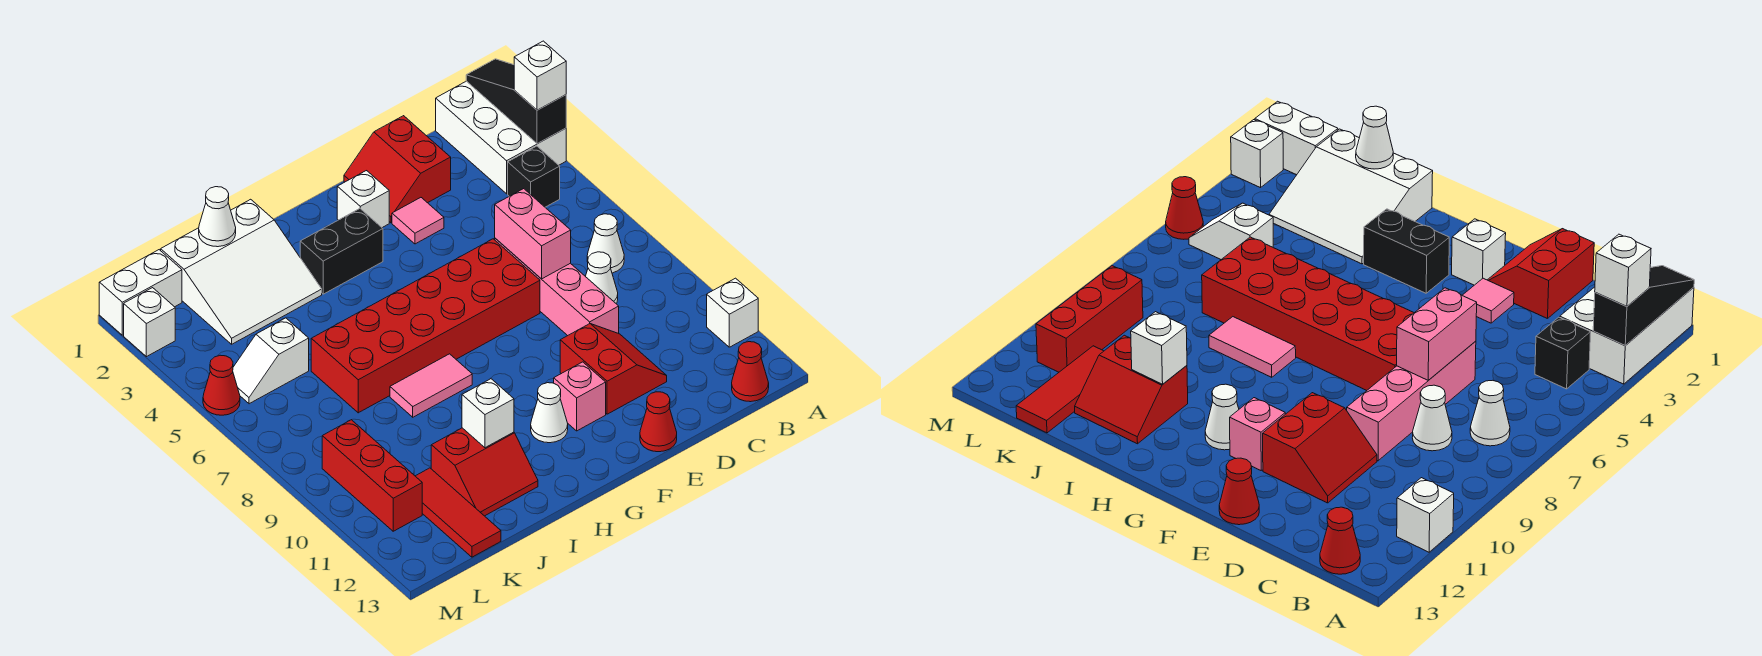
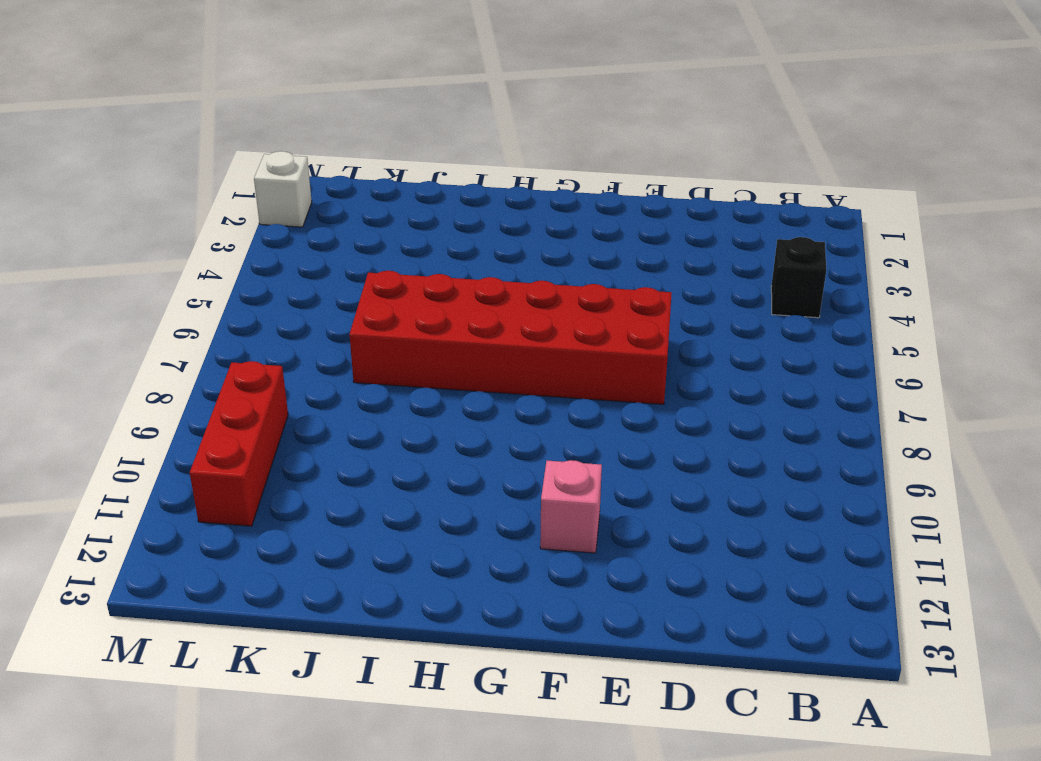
none -> white 2x3 brick [436,81,566,194]
none -> white 1x1 brick [707,278,758,347]
none -> white 1x1 cone [587,214,624,273]
none -> red 1x1 cone [732,342,769,402]

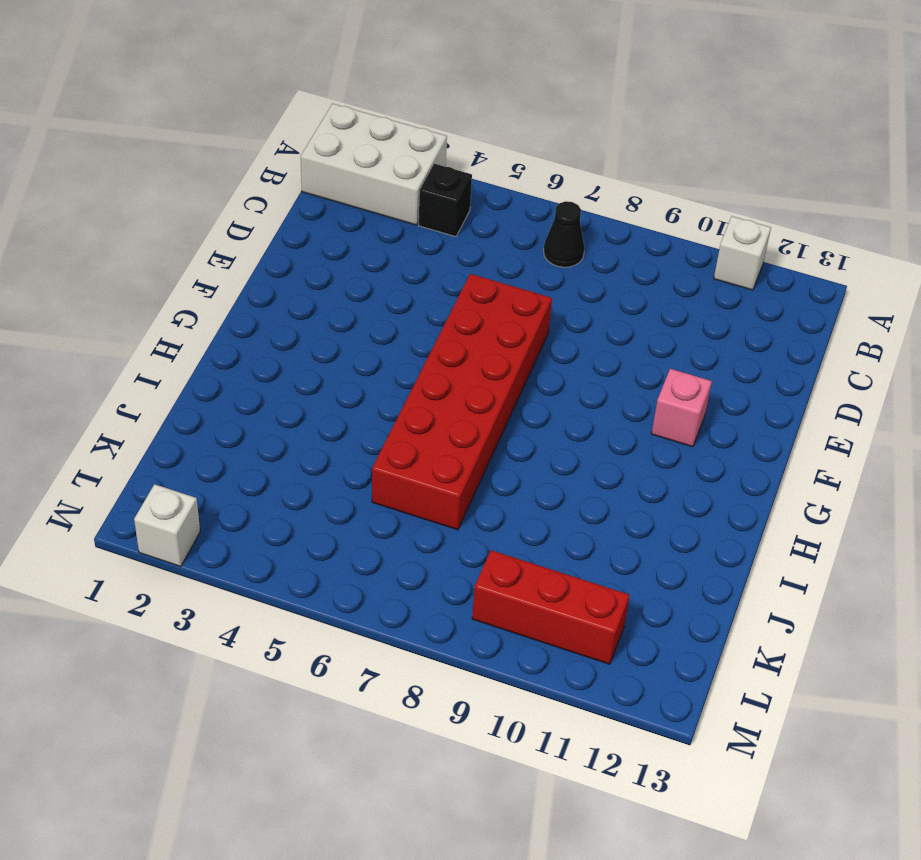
black 1x1 cone [544,201,585,267] -> white 1x1 cone [587,214,624,273]
none -> red 1x1 cone [732,342,769,402]
none -> white 1x1 cone [585,252,618,303]
none -> red 2x2 slope [344,116,451,223]
none -> pink 1x4 brick [495,238,619,336]

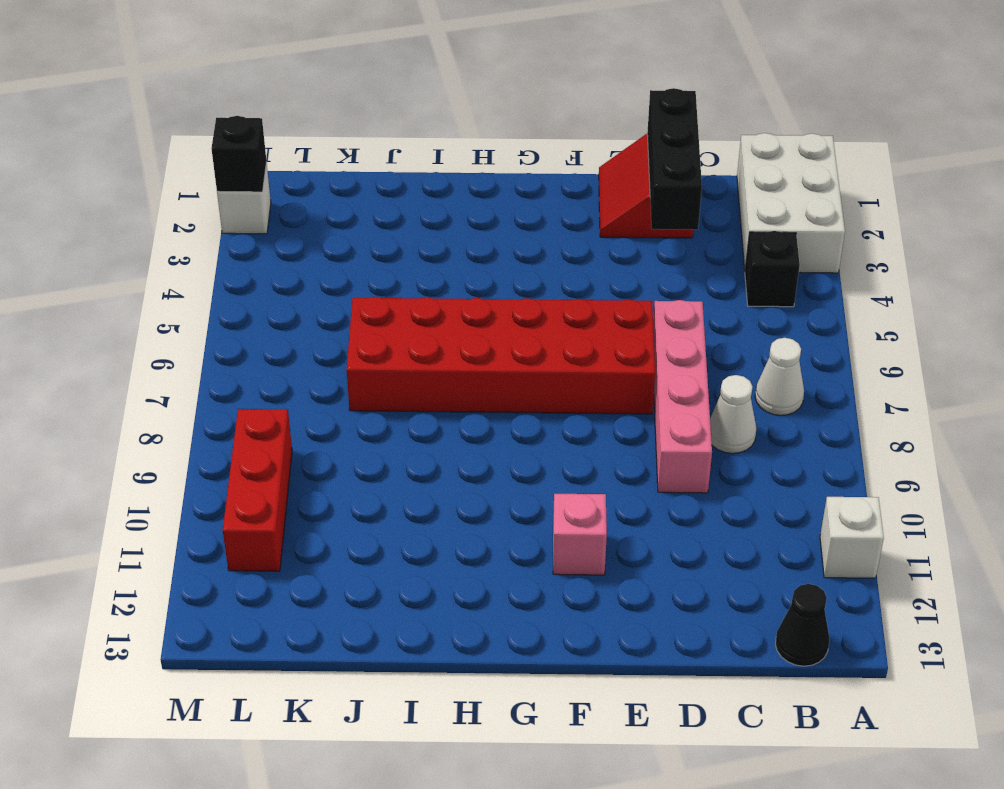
black 1x1 cone [775,584,830,666] -> red 1x1 cone [732,342,769,402]
black 1x3 brick [647,88,702,230] -> none
black 1x1 brick [211,116,266,192] -> none
none -> red 2x2 slope [560,324,667,414]
none -> pink 1x1 tile [392,198,444,244]
none -> red 1x1 cone [640,392,677,452]
none -> white 1x1 brick [337,171,389,228]

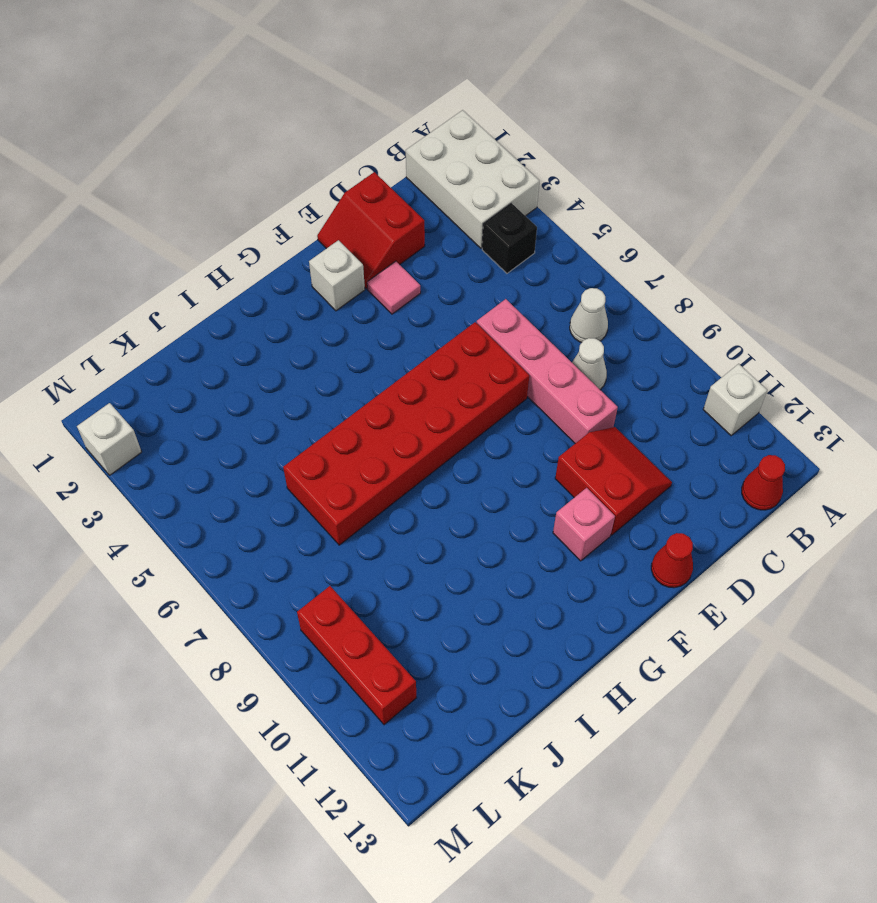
none -> black 1x2 brick [300,209,383,294]
none -> white 1x1 cone [531,383,568,443]
none -> pink 1x2 tile [390,354,472,417]
none -> white 3x3 slope [161,199,322,344]

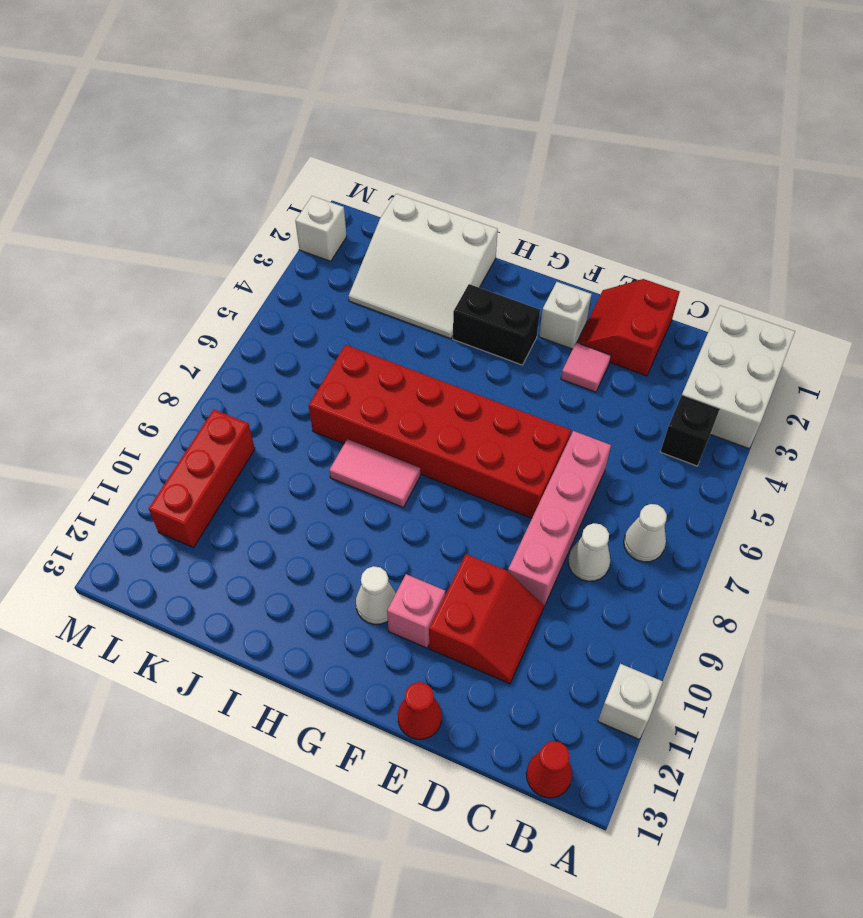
none -> red 2x2 slope [431,428,538,516]
none -> white 1x2 slope [233,318,309,404]
none -> red 1x3 tile [416,468,501,557]
none -> white 1x2 brick [99,250,182,335]

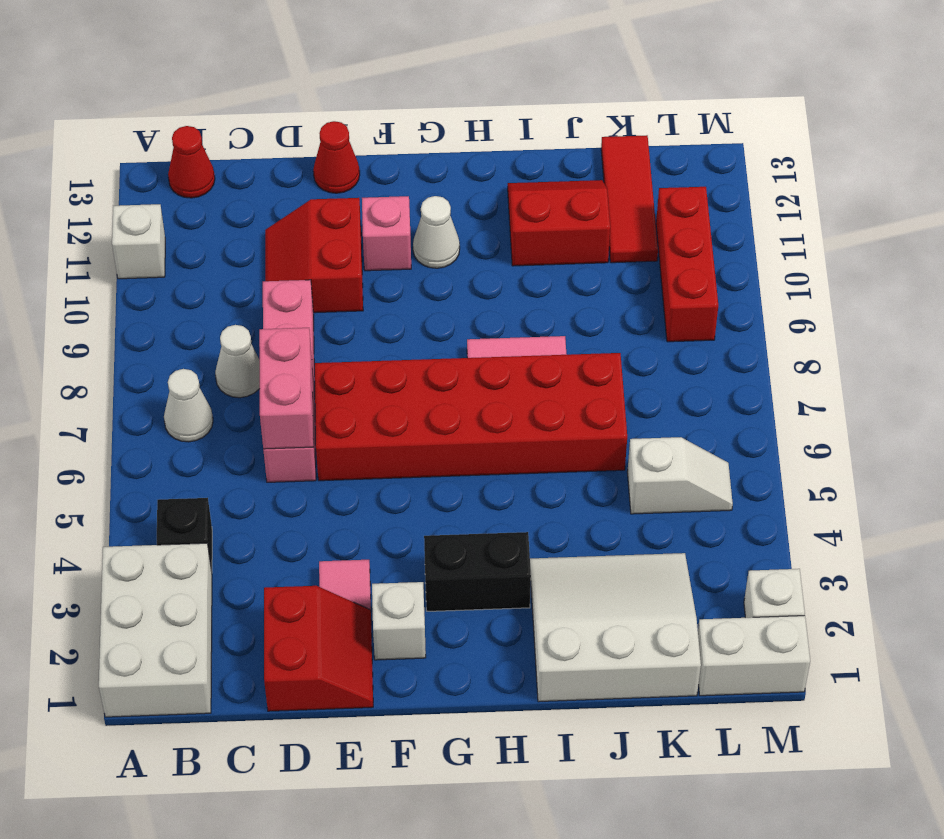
none -> red 1x1 cone [203,355,240,415]
none -> black 1x3 slope [466,59,566,144]
none -> white 1x1 brick [462,379,514,448]
none -> white 1x1 cone [199,187,236,247]

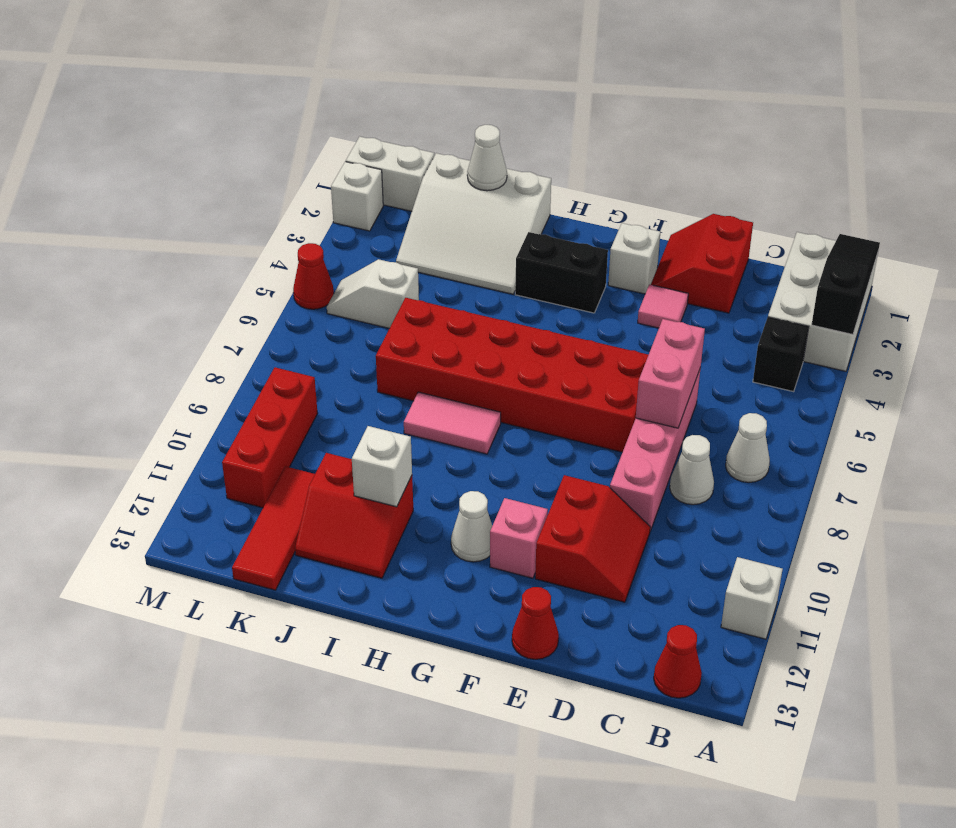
none -> white 1x1 brick [514,41,566,110]

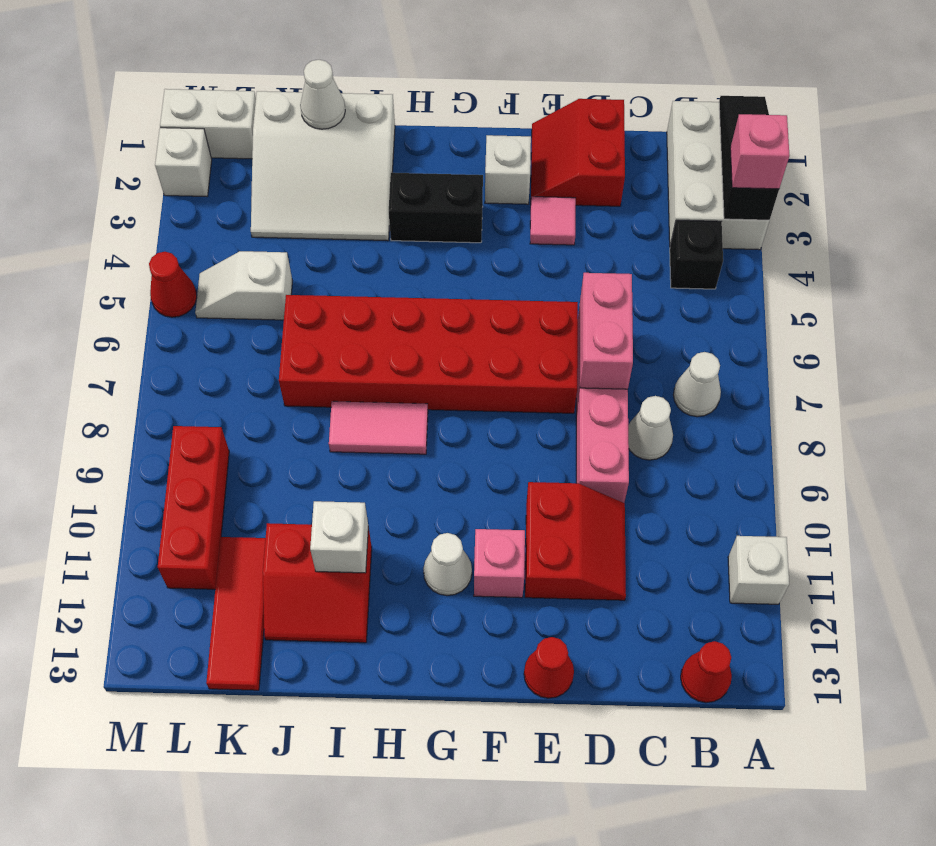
pink 1x1 brick [730,114,790,189] -> white 1x1 brick [514,41,566,110]

